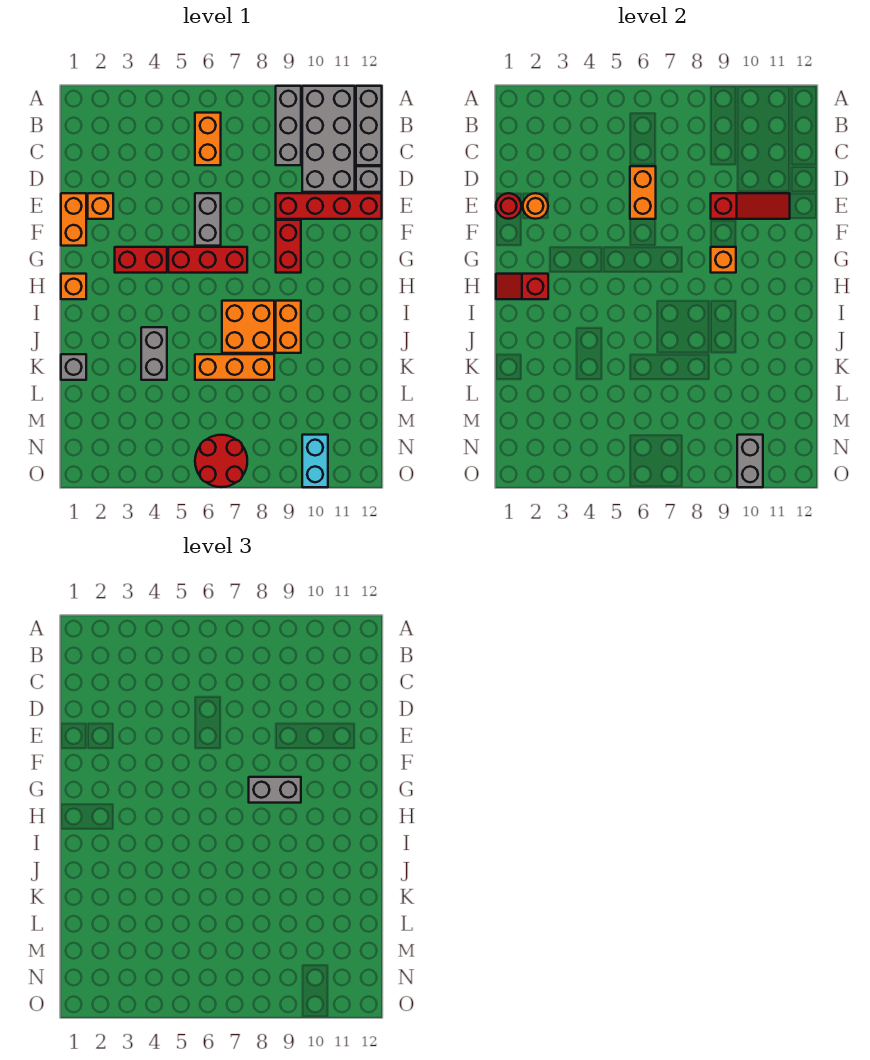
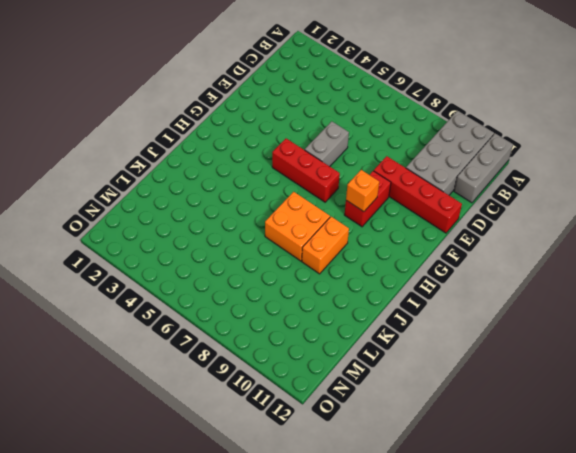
none -> grey 1x3 brick [276,86,301,165]
none -> orange 1x2 brick [195,113,221,165]
none -> grey 1x1 brick [356,166,382,192]

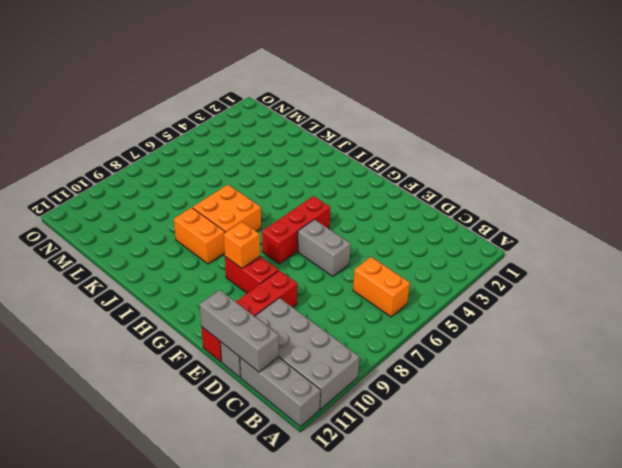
grey 1x3 brick [200,290,279,372] -> grey 1x3 brick moved to [276,86,301,165]
none -> orange 1x2 brick [61,193,86,246]
none -> orange 1x1 brick [88,193,113,219]
none -> red 1x2 brick [115,247,167,273]

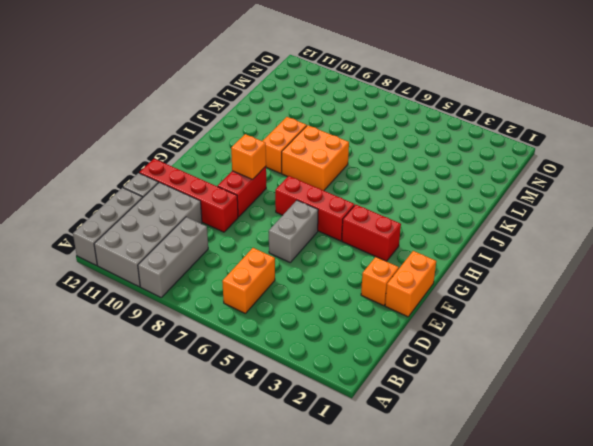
none -> orange 1x1 brick [61,274,86,299]
none -> grey 1x2 brick [141,327,167,380]
none -> grey 1x1 brick [61,354,86,380]

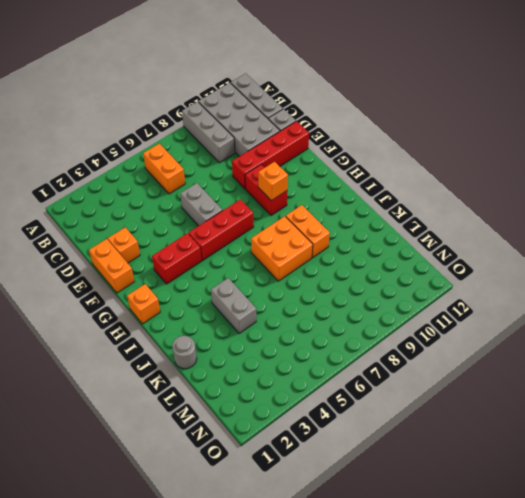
grey 1x1 round brick [172,336,197,369] -> grey 1x1 brick [61,354,86,380]
none -> orange 1x3 brick [195,354,274,380]
none -> red 2x2 round brick [195,435,247,487]
none -> cyan 1x2 brick [302,435,328,487]

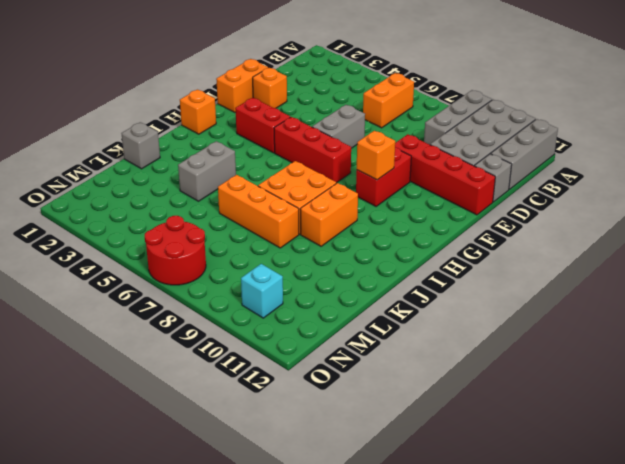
cyan 1x1 brick [241,264,283,318] -> cyan 1x2 brick [302,435,328,487]
none -> orange 1x2 brick [630,166,656,219]
none -> red 1x1 round brick [496,193,521,219]
none -> orange 1x1 round brick [523,193,548,219]

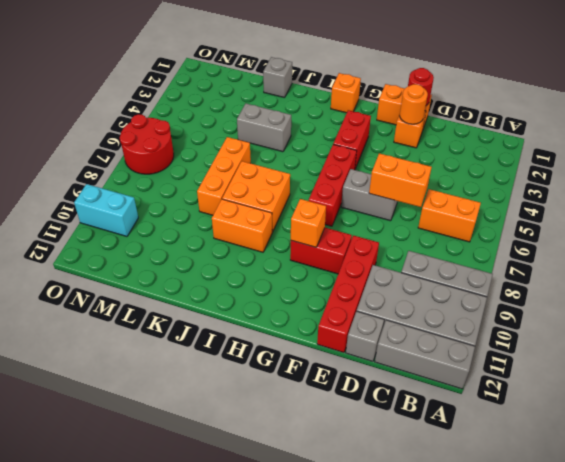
none -> red 1x3 slope [711,193,790,219]
none -> red 1x2 slope [496,274,548,299]
none -> grey 1x2 brick [737,435,763,487]

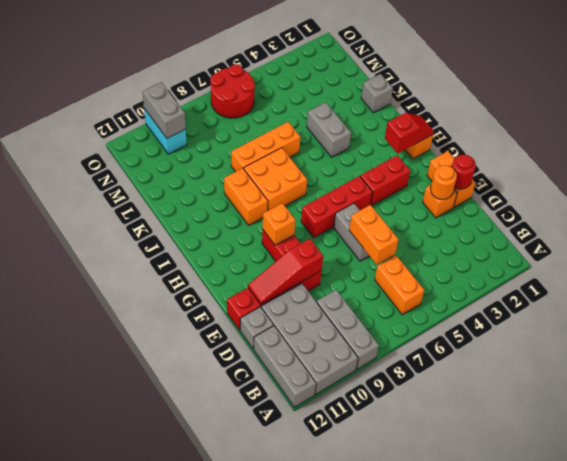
none -> grey 1x2 brick [249,777,301,803]

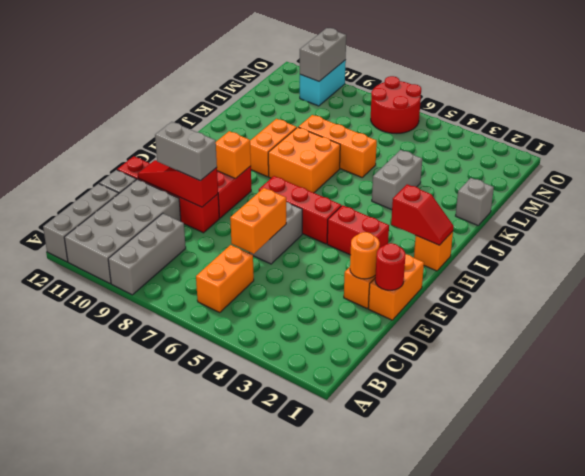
grey 1x2 brick [155,122,217,181] -> grey 1x2 brick moved to [249,777,301,803]

